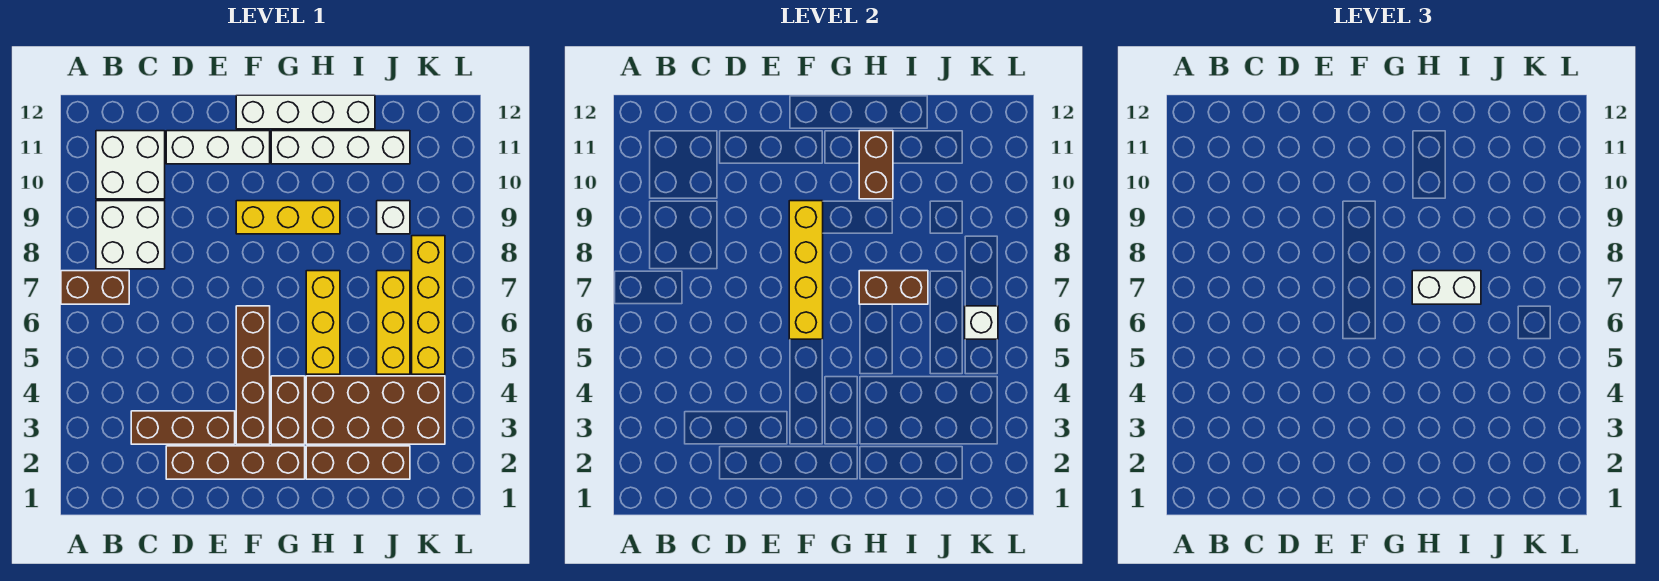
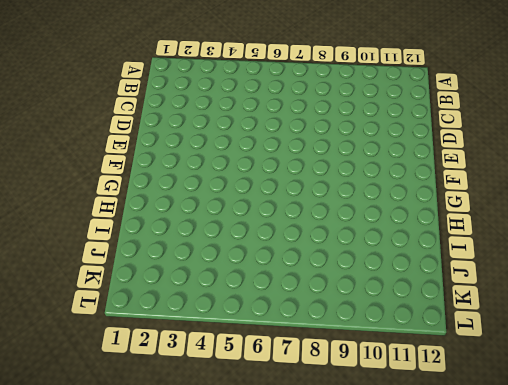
none -> brown 1x2 brick [61,271,129,304]
none -> white 2x2 brick [96,201,165,269]
none -> white 2x2 brick [96,131,165,199]

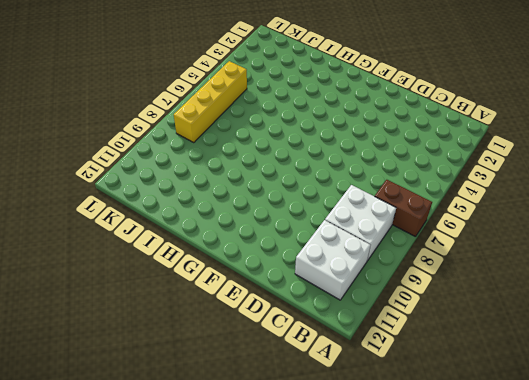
none -> brown 1x3 brick [131,411,235,444]
none -> brown 1x4 brick [166,446,305,479]
none -> white 1x3 brick [166,131,270,164]

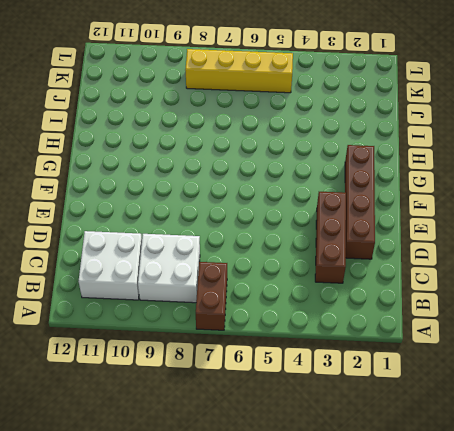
none -> white 1x3 brick [166,131,270,164]
none -> brown 1x4 brick [236,306,270,444]
none -> yellow 1x3 brick [236,201,340,234]

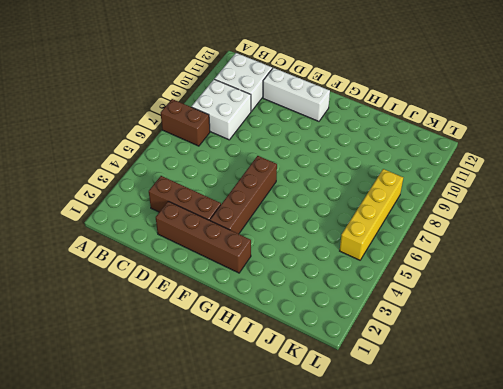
none -> yellow 1x3 brick [236,201,340,234]
none -> white 1x4 brick [236,95,375,129]
none -> brown 1x2 brick [271,376,305,444]

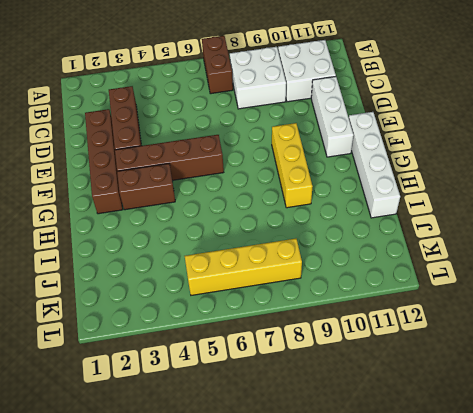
none -> white 1x4 brick [271,131,410,164]
none -> brown 1x3 brick [306,446,410,479]
none -> brown 2x4 brick [306,376,445,444]

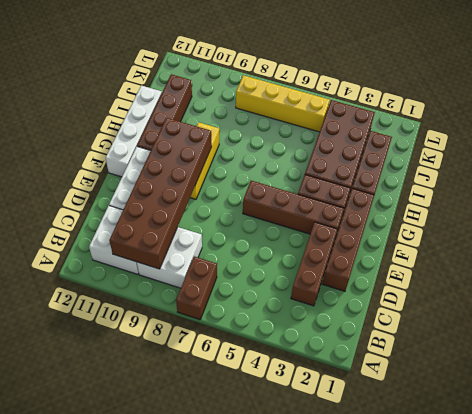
brown 2x6 brick [109,118,212,269] -> yellow 1x4 brick [789,201,823,339]
brown 1x4 brick [137,74,192,150] -> white 1x4 brick [271,131,410,164]
none -> yellow 1x3 brick [306,271,340,374]
none -> yellow 1x3 brick [377,271,410,374]
none -> white 1x1 brick [377,201,410,234]

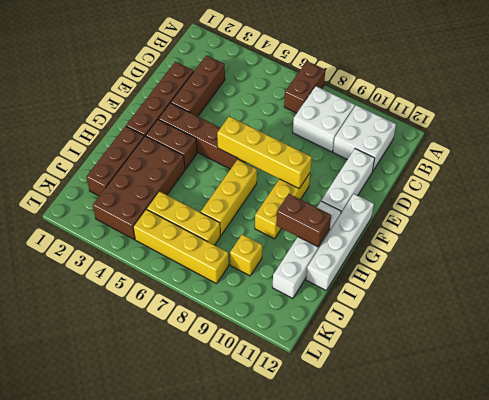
yellow 1x3 brick [201,159,257,235] -> yellow 1x3 brick turned to [306,271,340,374]
yellow 1x1 brick [230,234,262,276] -> white 1x1 brick [377,201,410,234]
none -> brown 1x2 brick [859,271,928,304]
none -> white 1x1 brick [965,306,998,339]
none -> white 1x2 brick [1412,271,1481,304]

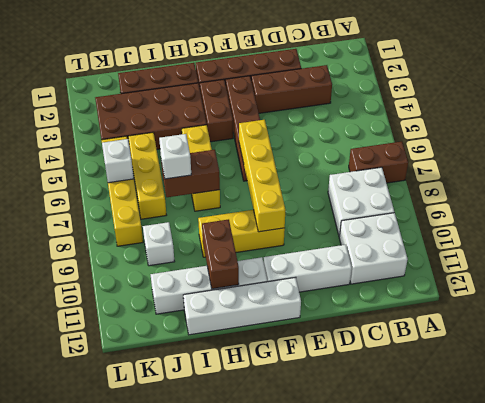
white 1x1 brick [159,134,191,179] -> white 1x2 brick [1412,271,1481,304]

